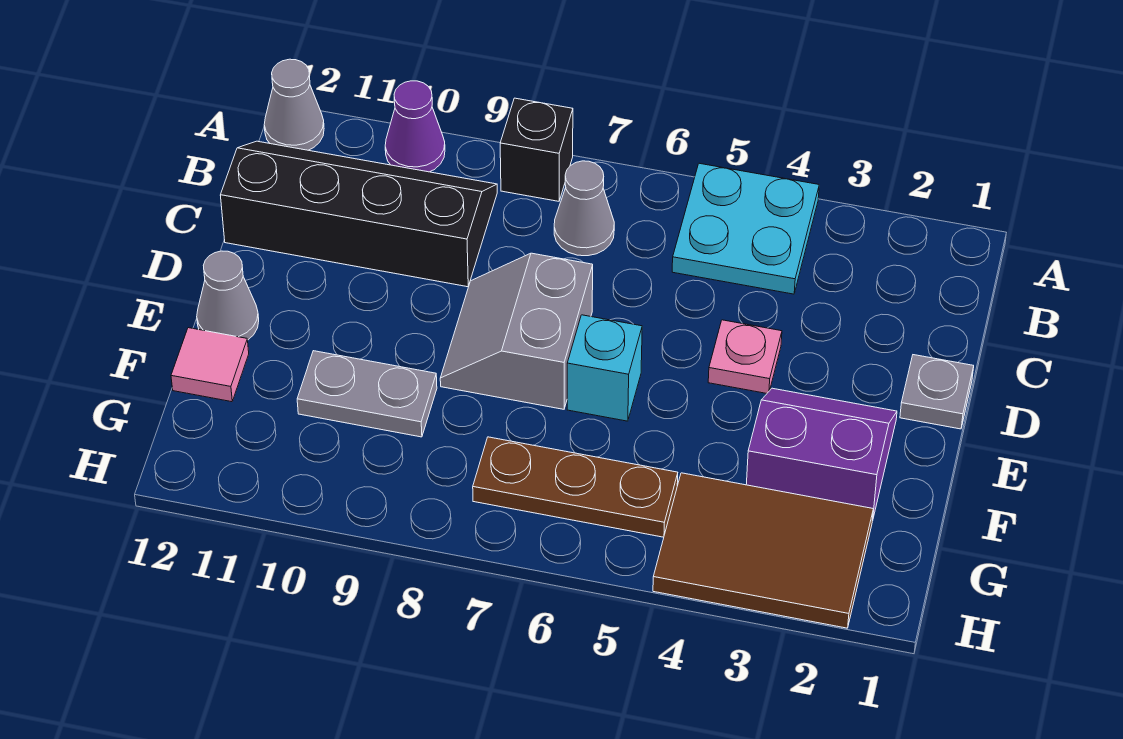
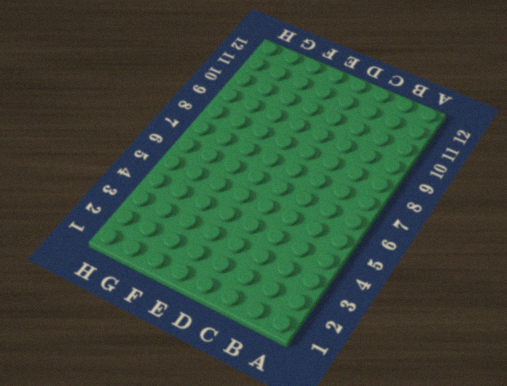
none -> cyan 2x2 plate [672,163,819,294]
none -> black 1x1 brick [500,98,573,201]
none -> purple 1x1 cone [385,81,445,172]

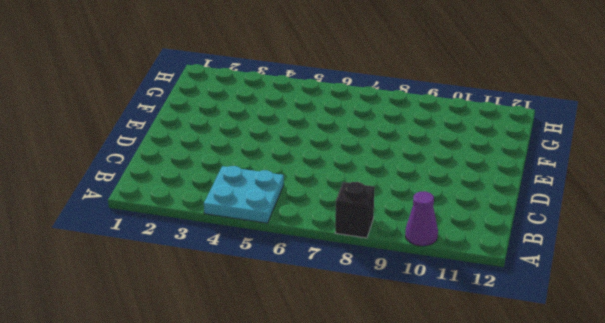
none -> grey 1x1 cone [264,59,324,150]
none -> grey 1x1 cone [554,161,614,256]
none -> black 2x4 slope [220,141,497,287]

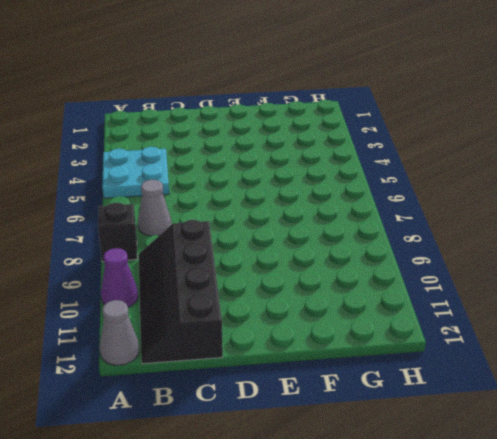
none -> grey 1x1 plate [900,355,974,429]
none -> pink 1x1 plate [708,320,782,393]
none -> grey 2x2 slope [440,253,593,409]

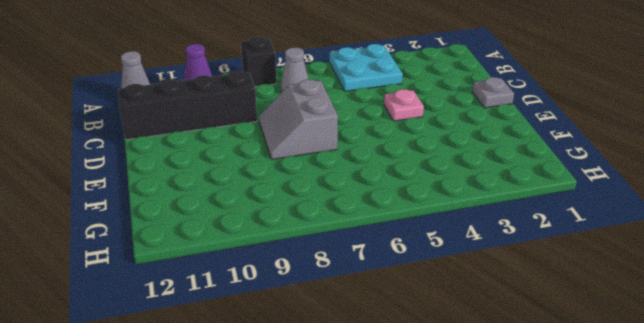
none -> purple 2x2 slope [746,388,897,521]
none -> cyan 1x1 brick [567,315,642,421]
none -> grey 1x1 cone [197,251,259,340]

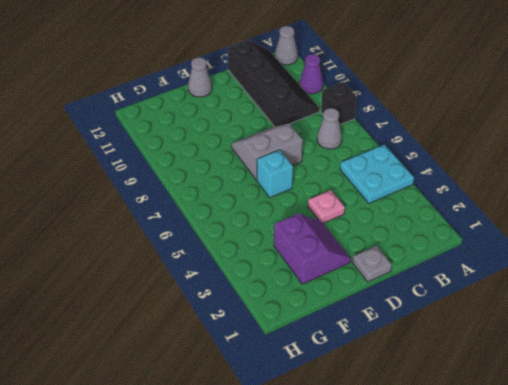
none -> grey 1x2 plate [297,351,437,437]
none -> pink 1x1 tile [171,328,249,402]
none -> brown 2x3 tile [653,473,873,628]

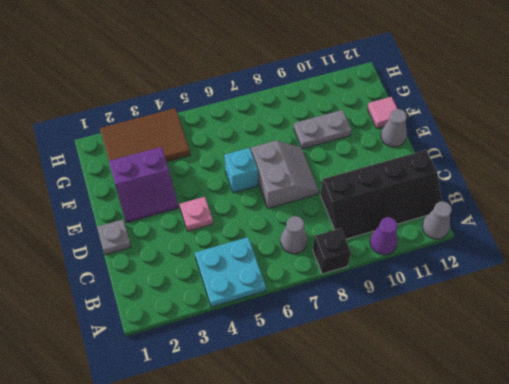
none -> brown 1x3 plate [473,437,678,537]

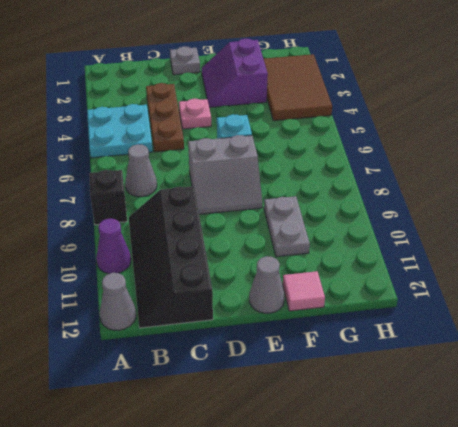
brown 1x3 plate [146,83,184,152] -> brown 1x3 plate moved to [473,437,678,537]

